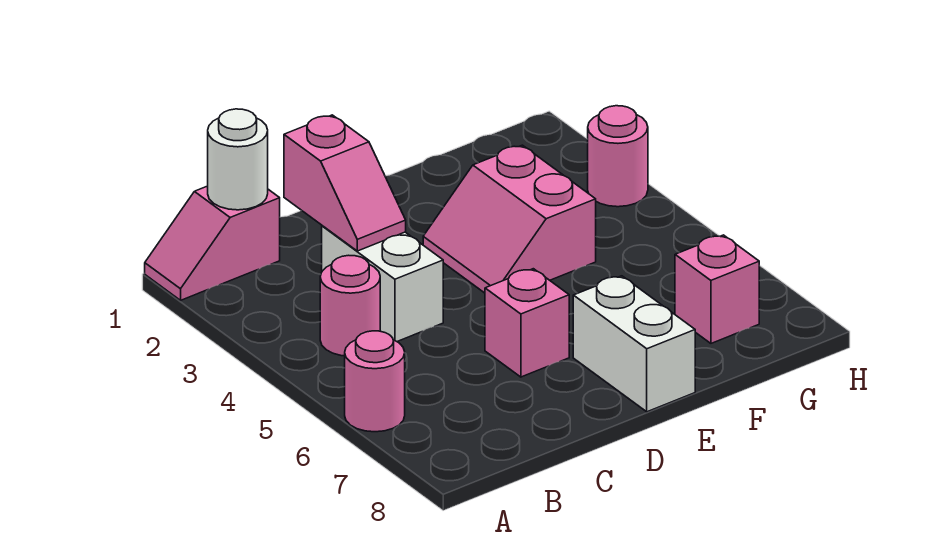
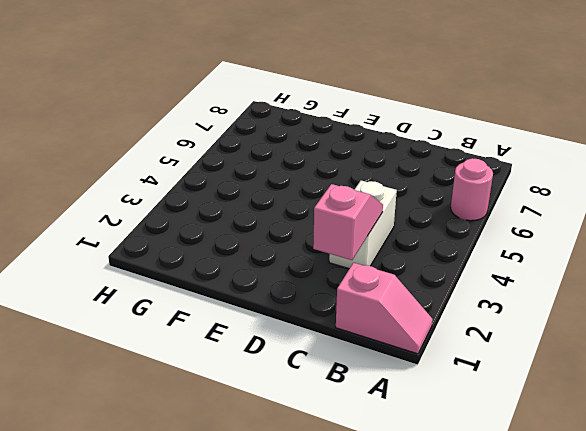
none -> pink 1x1 round brick [320,255,380,356]
none -> pink 1x1 brick [485,269,569,377]

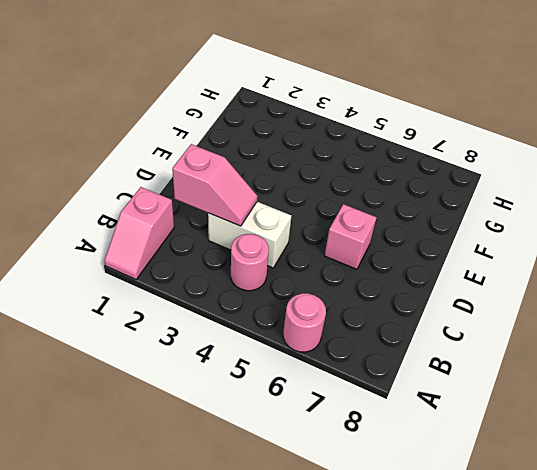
none -> pink 2x2 slope [423,145,596,293]
none -> white 1x2 brick [573,276,695,412]

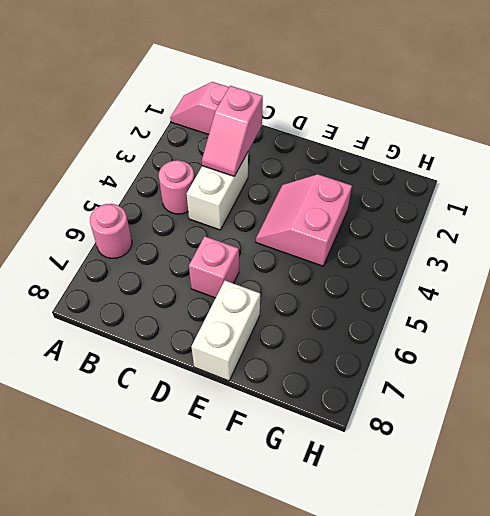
none -> pink 1x1 brick [675,235,759,343]
none -> pink 1x1 round brick [588,106,648,207]

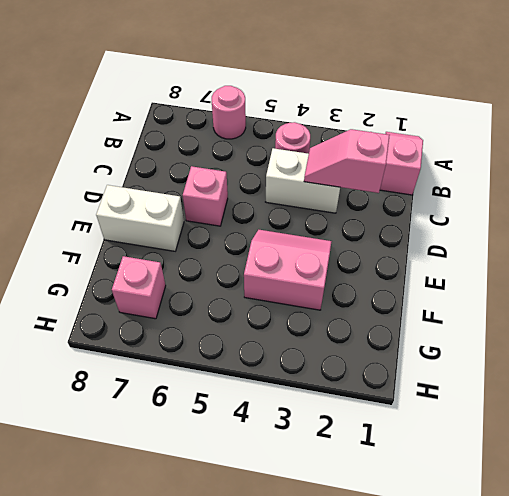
none -> pink 1x1 round brick [588,106,648,207]
none -> white 1x1 round brick [208,109,268,210]

